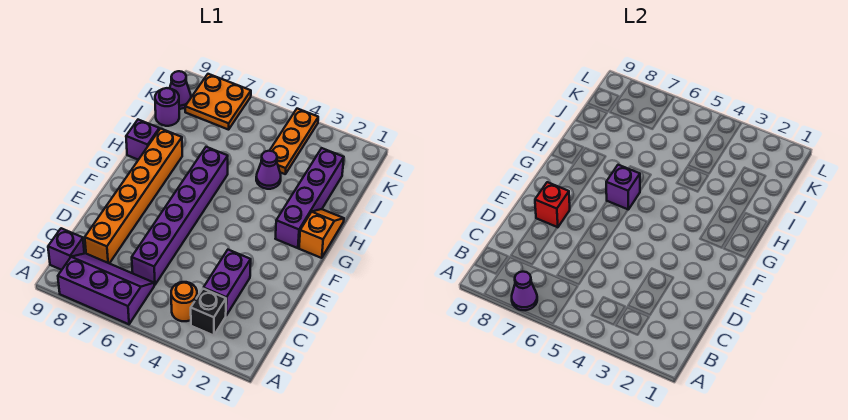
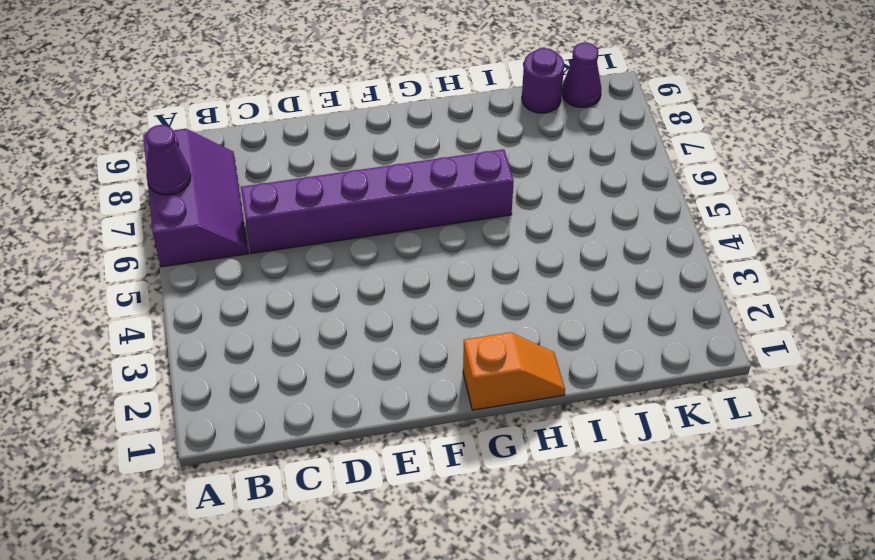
none -> black 1x1 brick [191,289,226,336]
none -> orange 1x1 round brick [171,282,197,321]
none -> purple 1x1 brick [48,228,84,270]

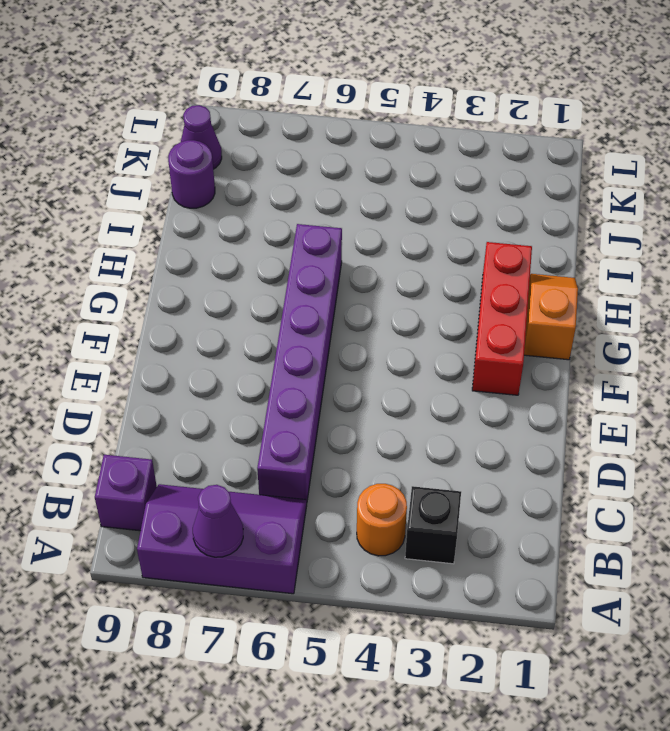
red 1x3 brick [472,242,532,395] -> purple 1x4 brick [275,148,344,248]
none -> purple 1x2 brick [203,250,251,315]
none -> orange 1x6 brick [85,129,182,263]
none -> purple 1x1 brick [126,120,159,160]

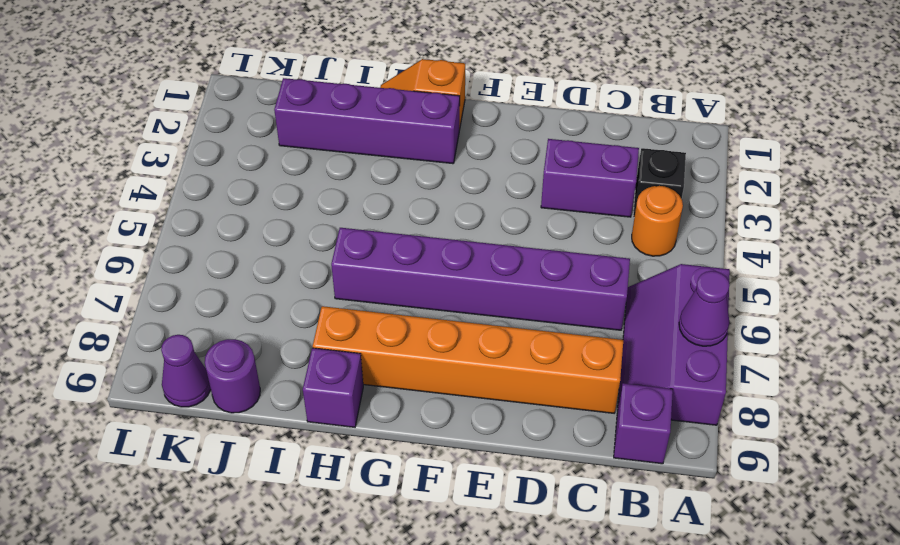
none -> purple 1x1 cone [256,151,281,189]
none -> orange 1x3 plate [270,109,318,174]
none -> orange 2x2 plate [185,74,251,130]

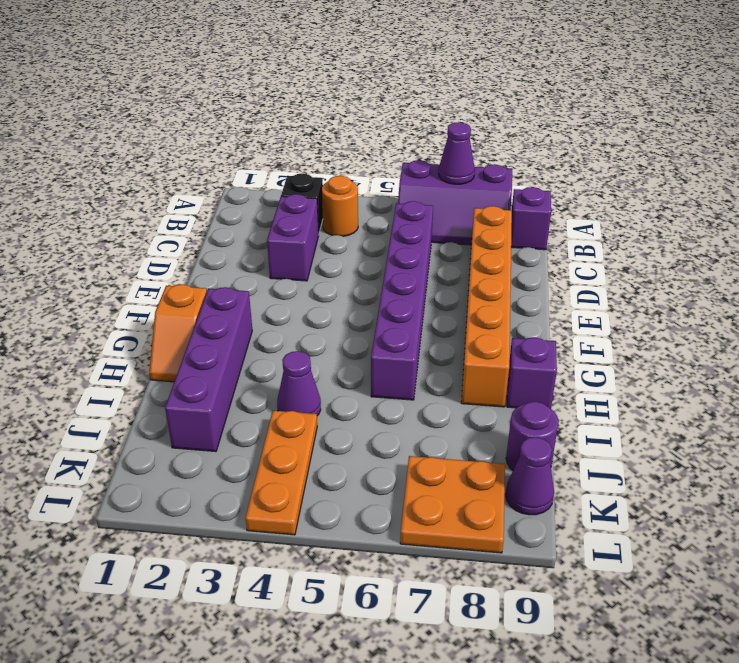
none -> red 1x1 brick [535,182,570,228]
none -> purple 1x1 brick [606,165,640,209]

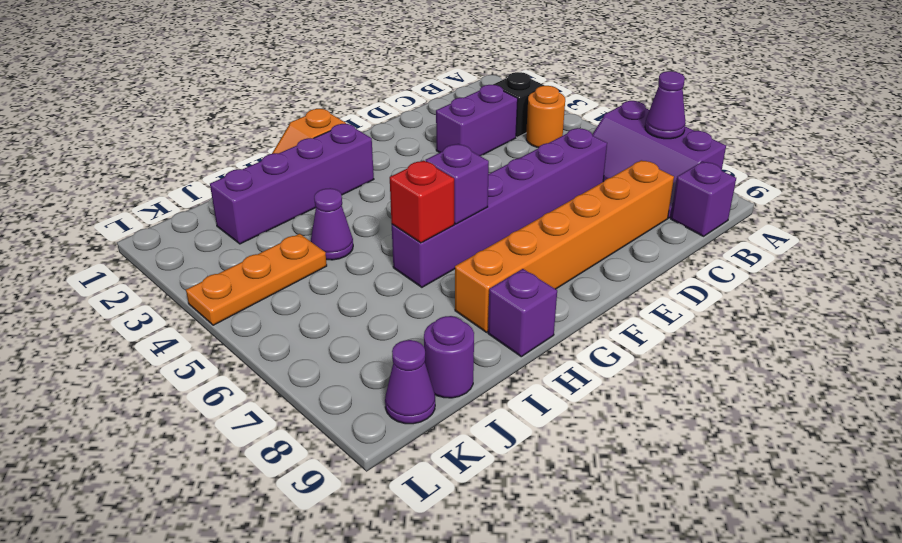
red 1x1 brick [390,161,454,243] -> red 1x1 brick moved to [535,182,570,228]
none -> orange 2x2 plate [185,74,251,130]

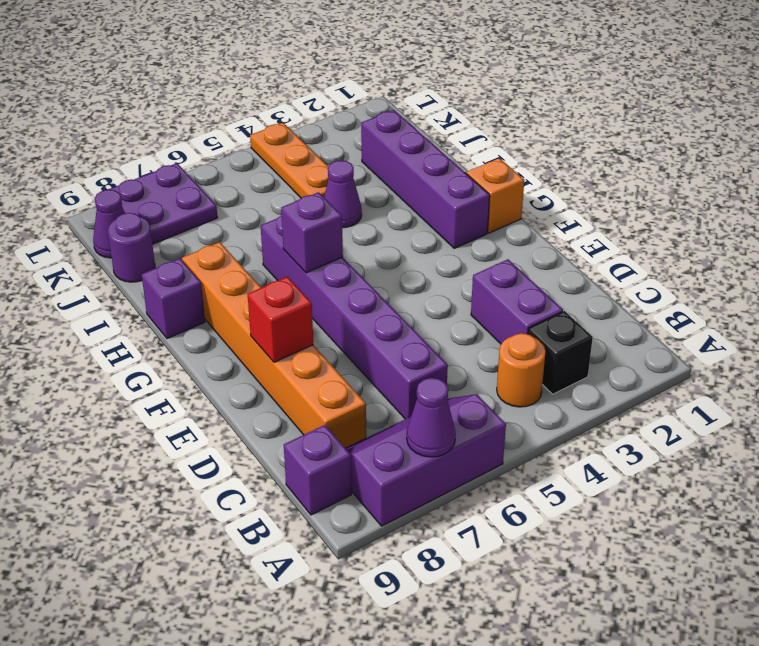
purple 2x2 plate [108,163,218,244] -> orange 2x2 plate [185,74,251,130]

